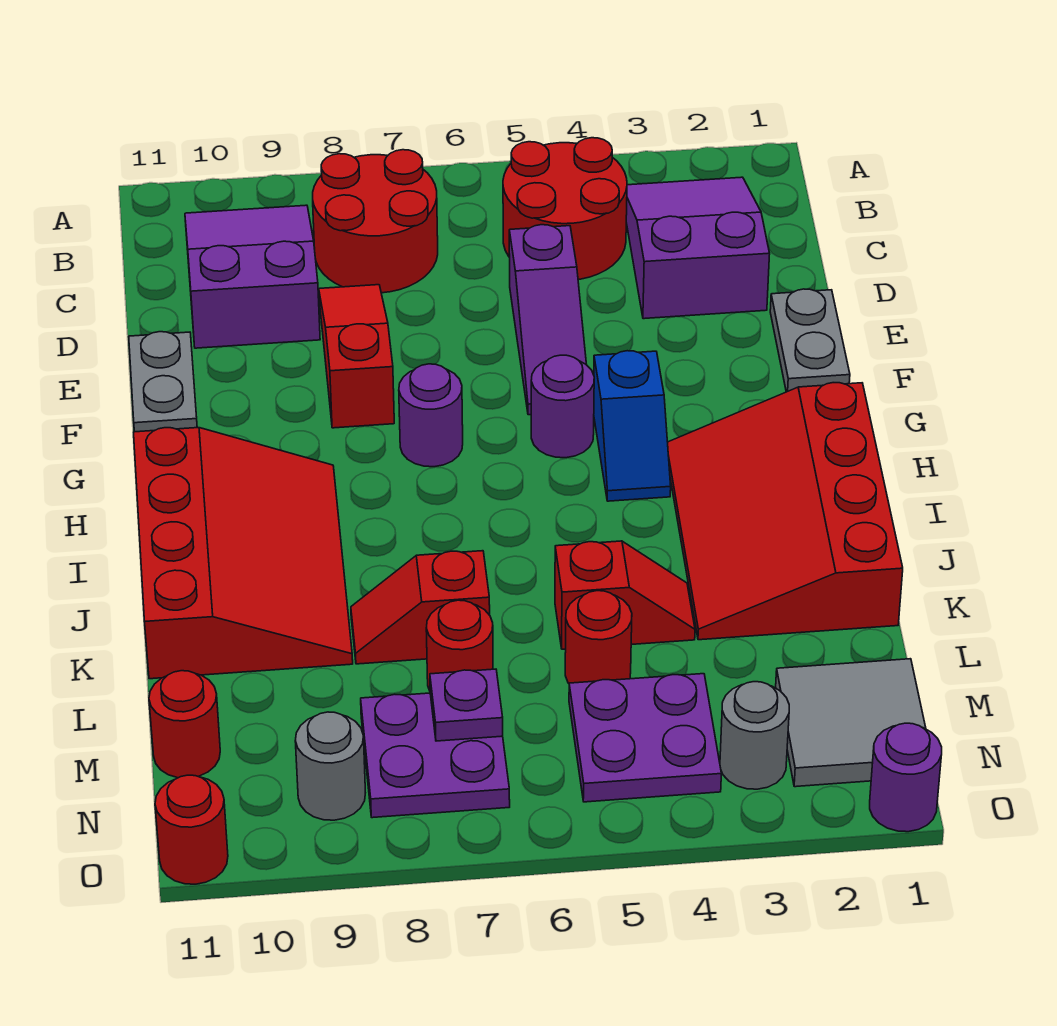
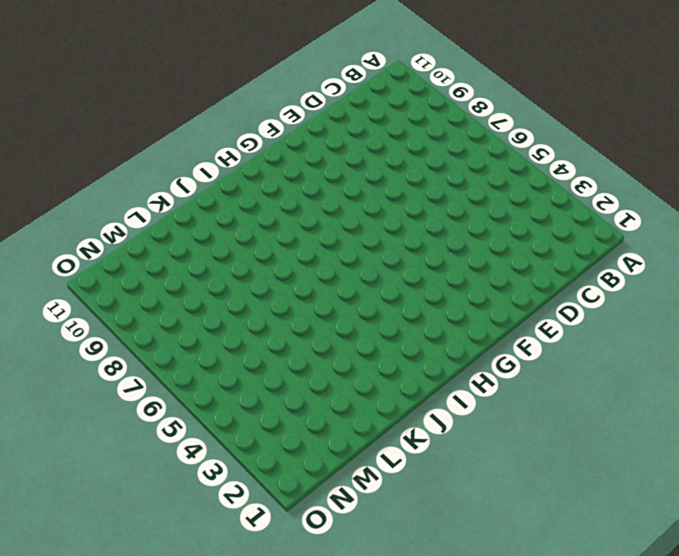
none -> purple 2x3 slope [626,177,770,319]
none -> red 2x2 round brick [503,138,627,280]
none -> red 2x2 round brick [313,150,438,293]

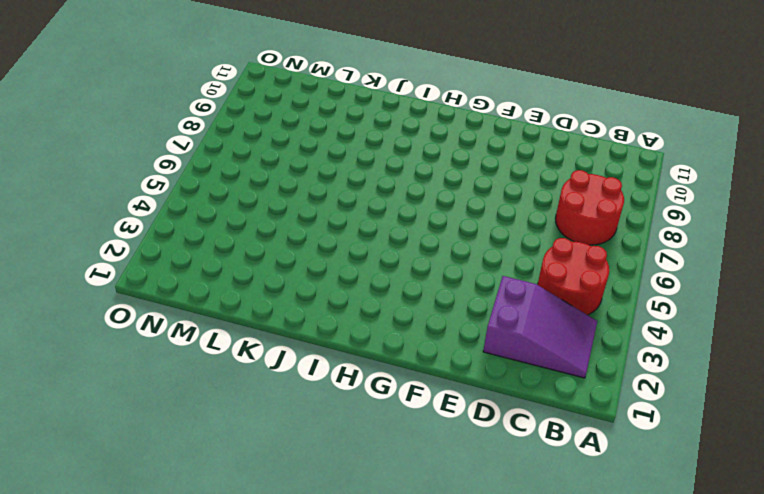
none -> purple 2x3 slope [185,205,320,348]
none -> purple 1x3 slope [509,225,587,415]
none -> red 1x3 slope [319,285,394,428]

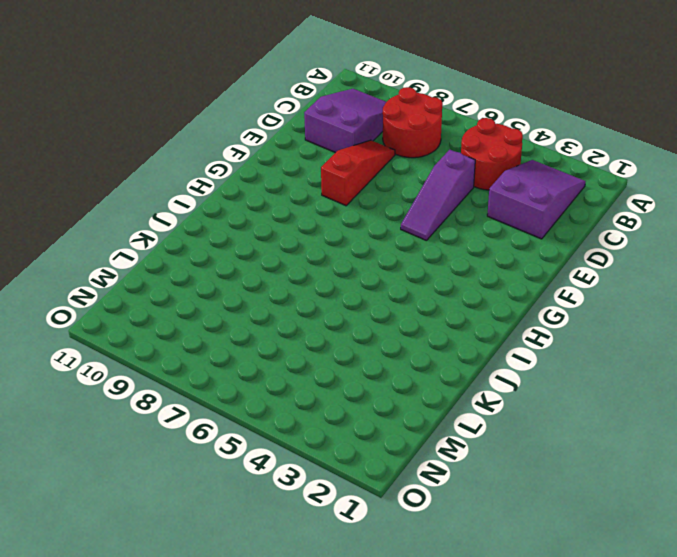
none -> grey 1x2 plate [770,289,850,392]
none -> grey 1x2 plate [129,332,197,432]
none -> blue 1x2 slope [594,351,671,501]

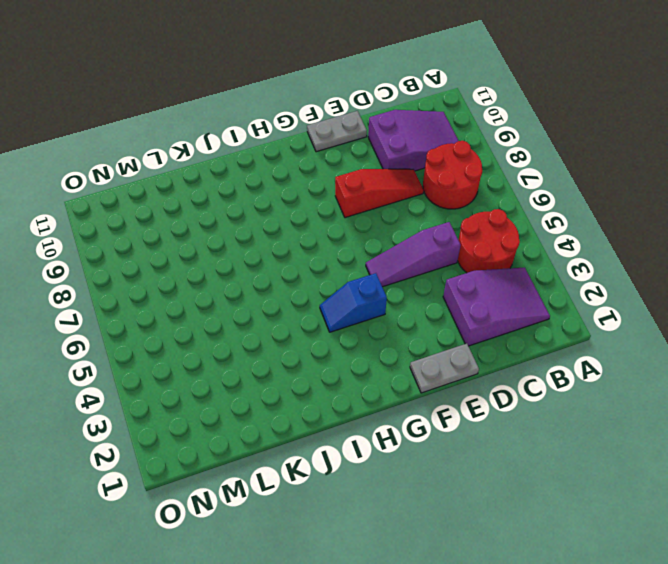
none -> purple 1x1 round brick [531,355,594,458]
none -> purple 1x1 round brick [399,364,463,467]
none -> red 3x4 slope [668,383,903,640]

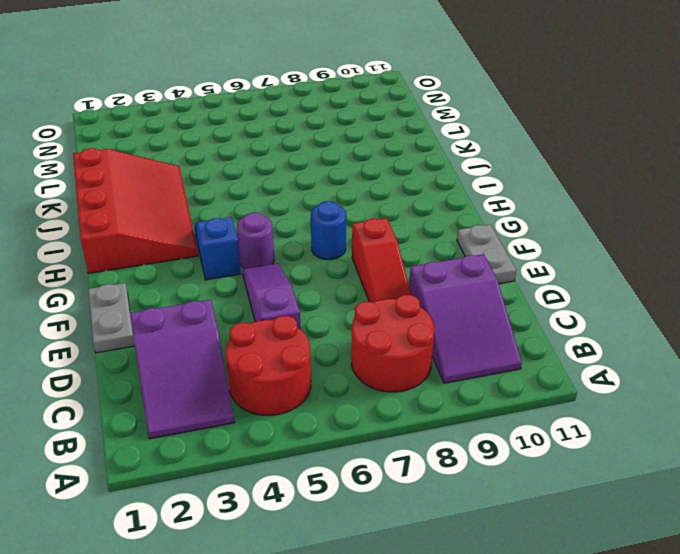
blue 1x1 round brick [311,201,346,260] -> purple 1x1 round brick [399,364,463,467]
none -> red 3x4 slope [134,428,353,679]
none -> red 1x2 slope [555,541,695,649]
none -> red 1x2 slope [351,551,490,664]

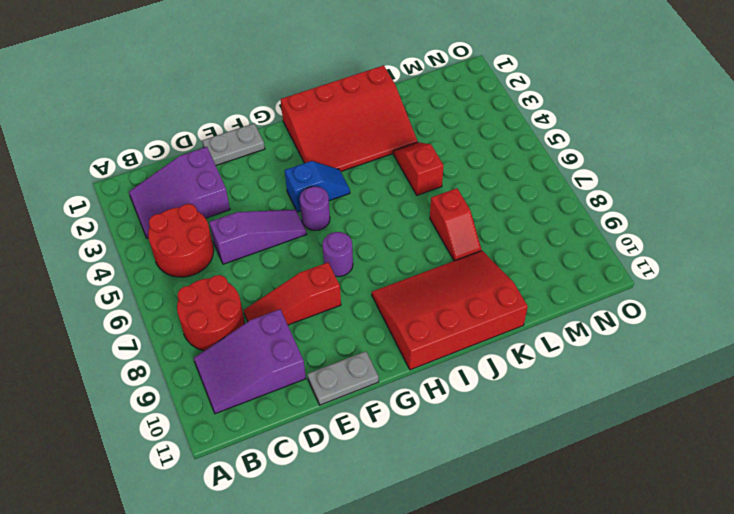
none -> red 1x1 round brick [565,591,632,683]
none -> red 1x1 round brick [426,600,493,691]
none -> grey 2x2 tile [776,659,926,787]

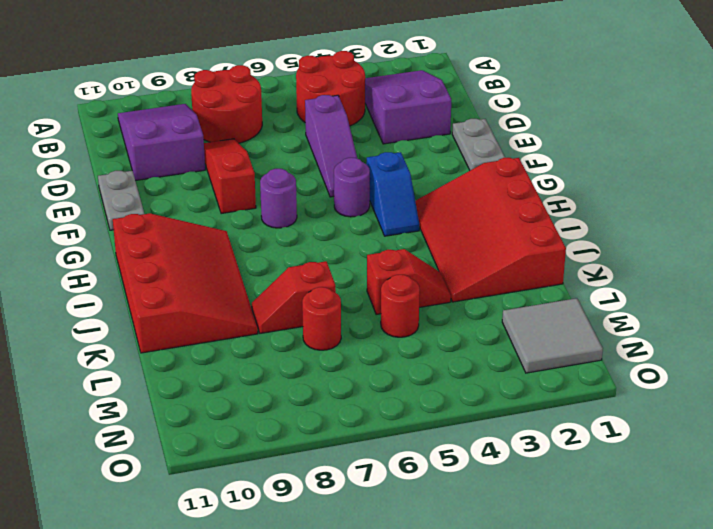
none -> purple 2x2 plate [569,674,721,802]
none -> purple 2x2 plate [361,693,510,818]
none -> red 1x1 round brick [149,671,220,778]

